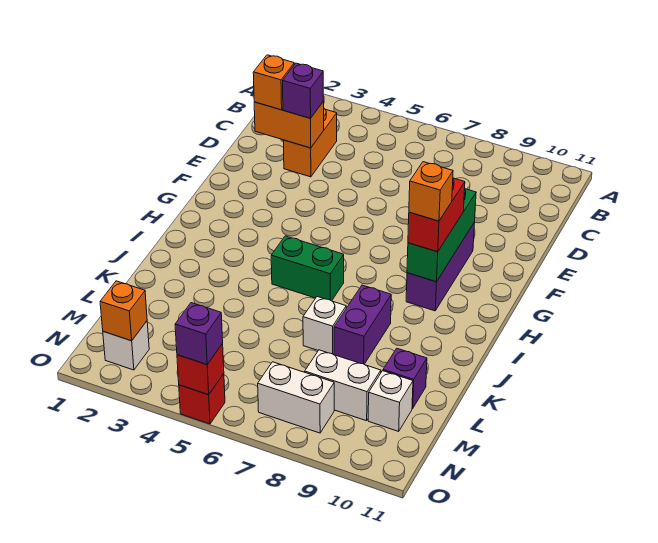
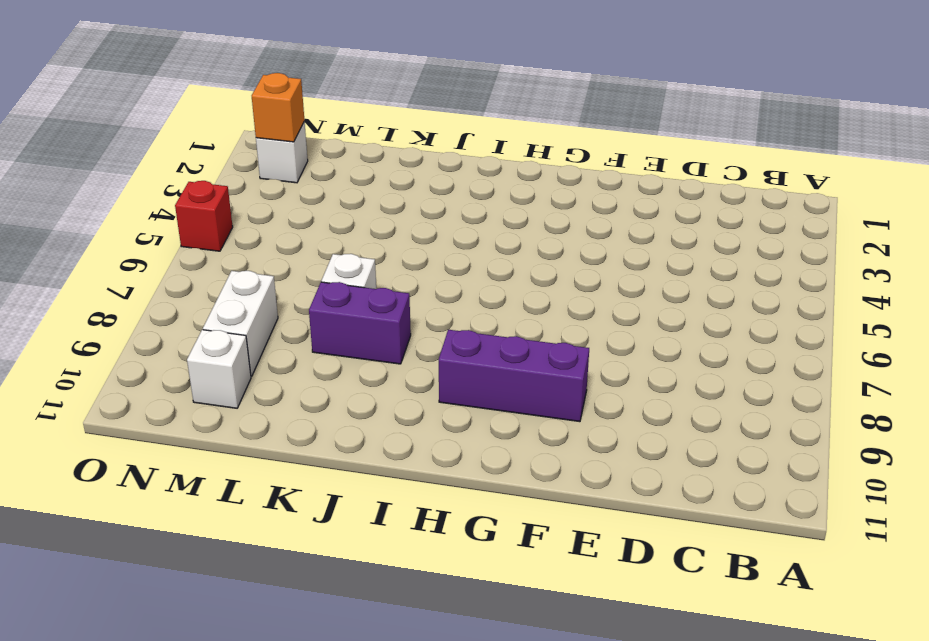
none -> orange 1x2 brick [283,109,337,177]
none -> green 1x2 brick [271,236,344,301]
none -> purple 1x1 brick [383,348,427,408]

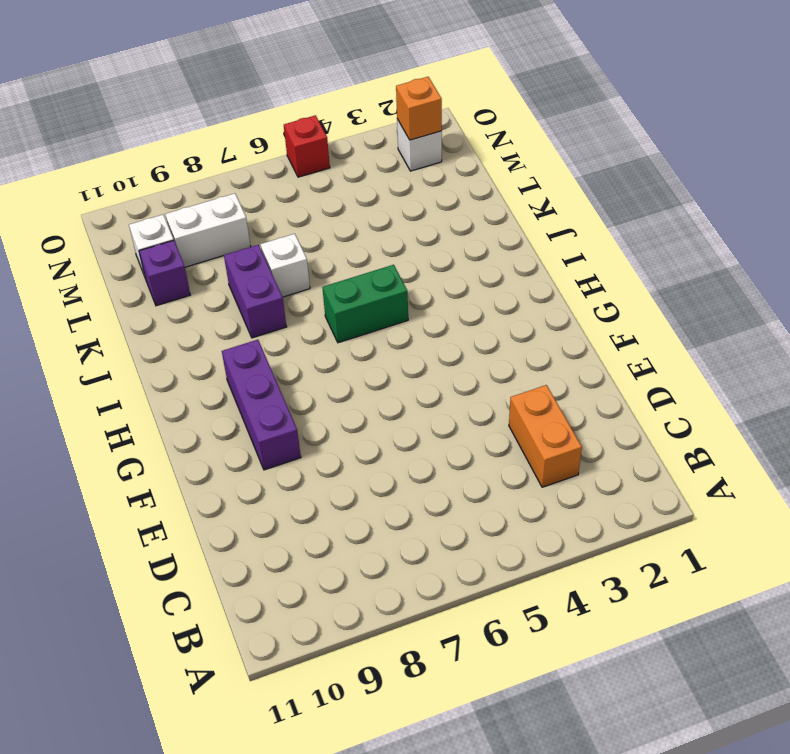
none -> white 1x2 brick [258,362,334,433]
none -> orange 1x2 brick [254,102,324,148]
none -> green 1x3 brick [407,189,476,282]

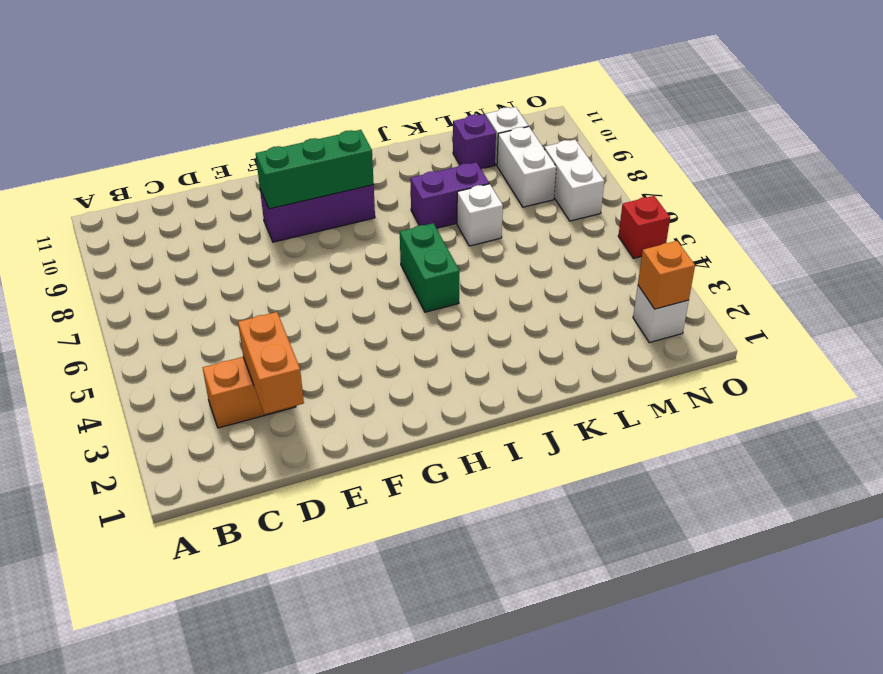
none -> red 1x1 brick [177,344,224,395]
none -> orange 1x1 brick [253,55,294,110]
none -> purple 1x1 brick [283,63,323,118]

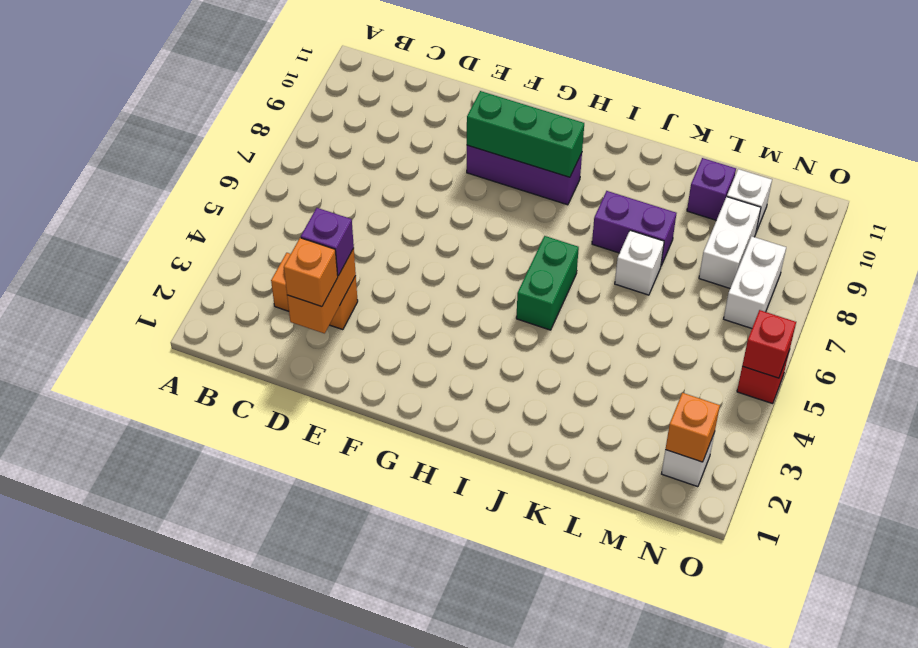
none -> red 1x2 brick [408,178,465,252]
none -> purple 1x1 brick [175,303,223,365]
none -> orange 1x1 brick [409,162,453,221]

